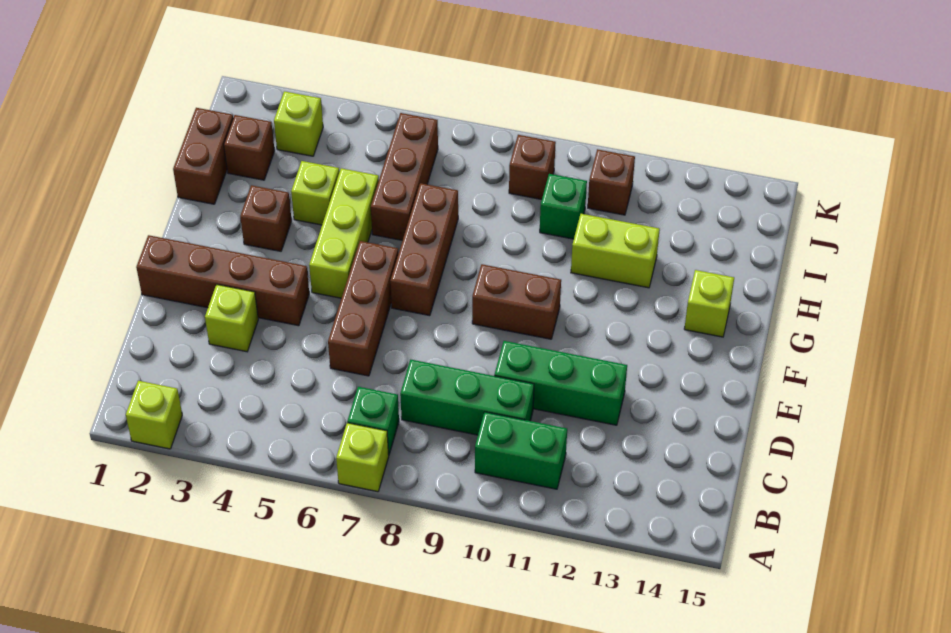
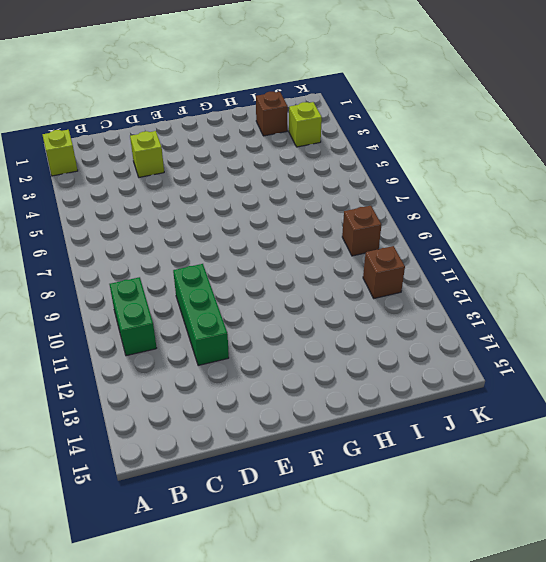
none -> lime 1x1 brick [336,423,389,492]
none -> green 1x1 brick [347,387,399,454]
none -> green 1x3 brick [400,360,534,435]

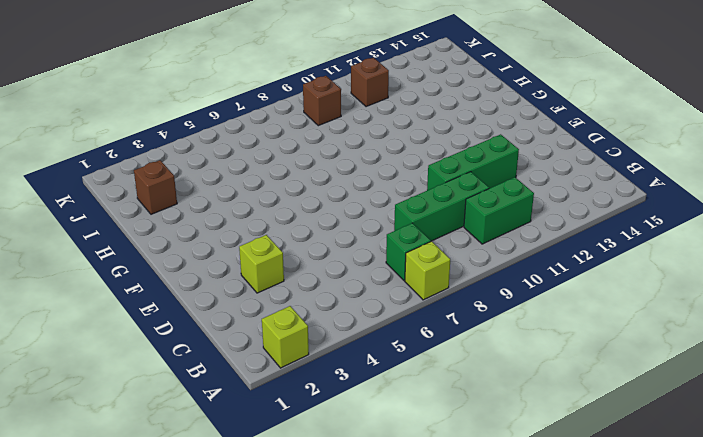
none -> brown 1x3 brick [328,241,398,376]
none -> brown 1x4 brick [136,235,309,326]
none -> lime 1x3 brick [309,168,379,298]

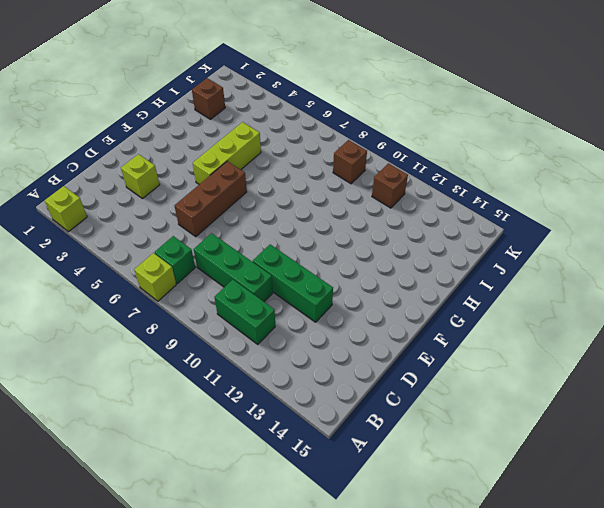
none -> brown 1x4 brick [136,235,309,326]
none -> brown 1x3 brick [390,183,458,316]
none -> brown 1x2 brick [472,264,561,339]

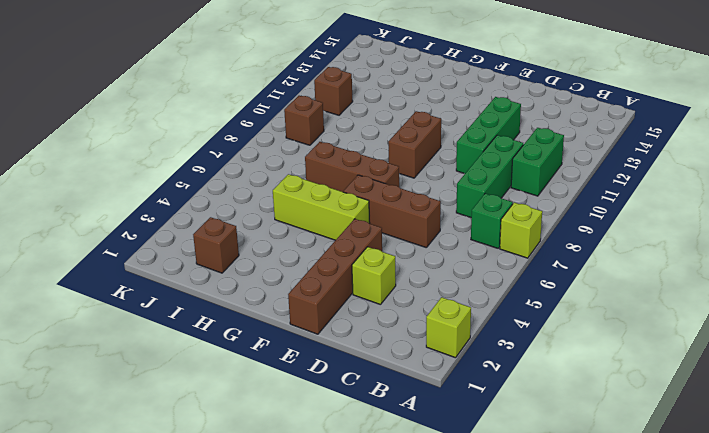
none -> brown 1x1 brick [240,185,292,251]
none -> lime 1x1 brick [684,270,734,337]
none -> brown 1x2 brick [173,108,233,204]

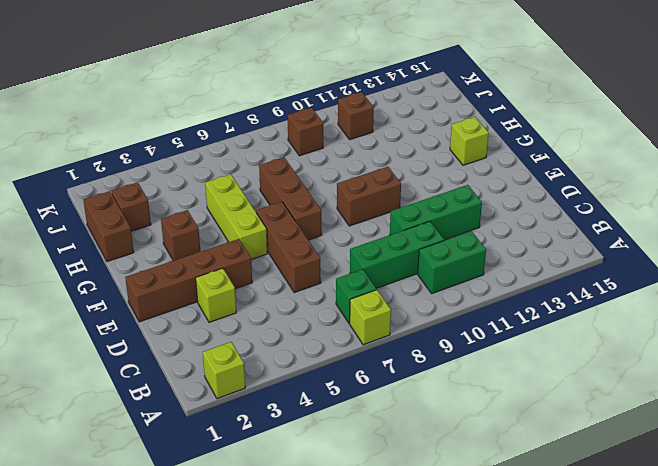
none -> lime 1x1 brick [291,161,339,225]
none -> brown 1x3 brick [371,113,438,240]
none -> lime 1x2 brick [571,214,660,288]

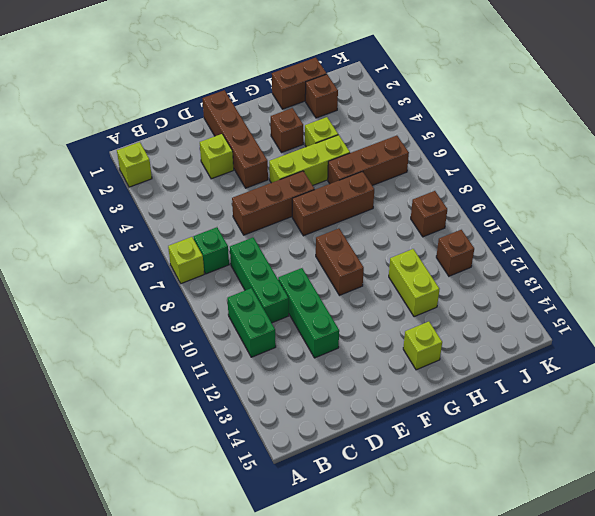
none -> green 1x1 brick [540,174,587,239]
none -> lime 1x1 brick [274,91,323,156]

